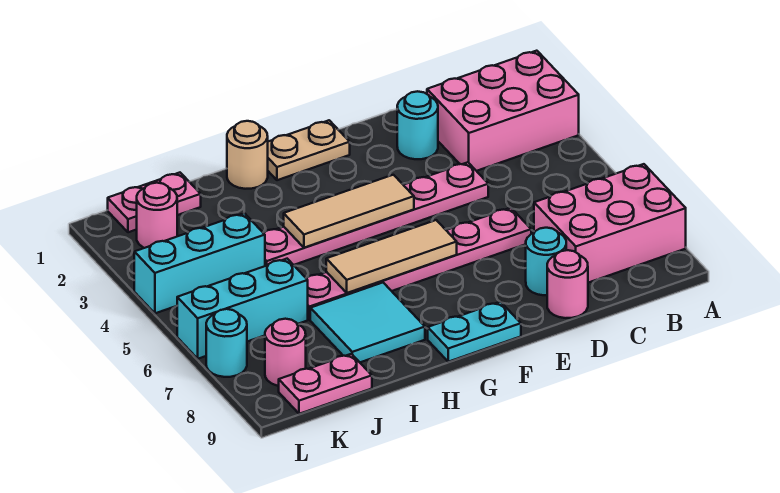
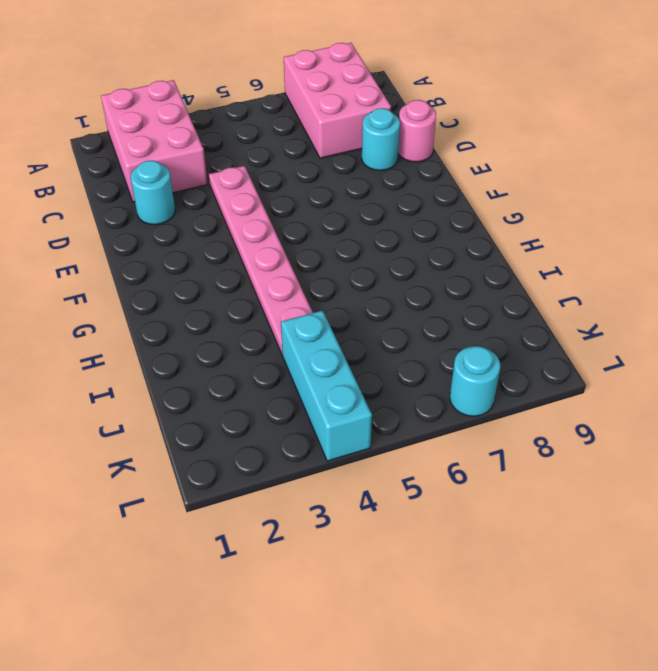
none -> pink 1x6 plate [306,208,531,320]
none -> tan 1x2 plate [268,120,350,180]
none -> cyan 1x2 plate [428,302,521,362]

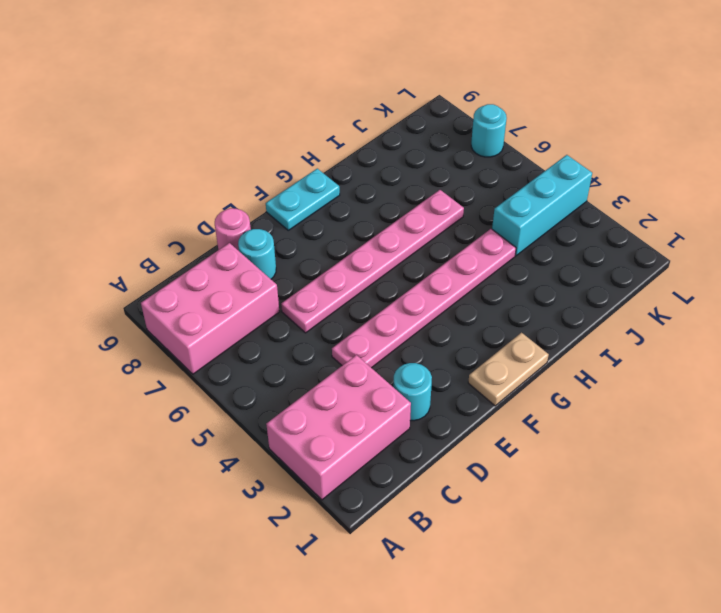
none -> tan 1x1 round brick [227,121,268,189]
none -> cyan 2x2 tile [310,283,425,362]
none -> pink 1x2 plate [108,173,201,232]

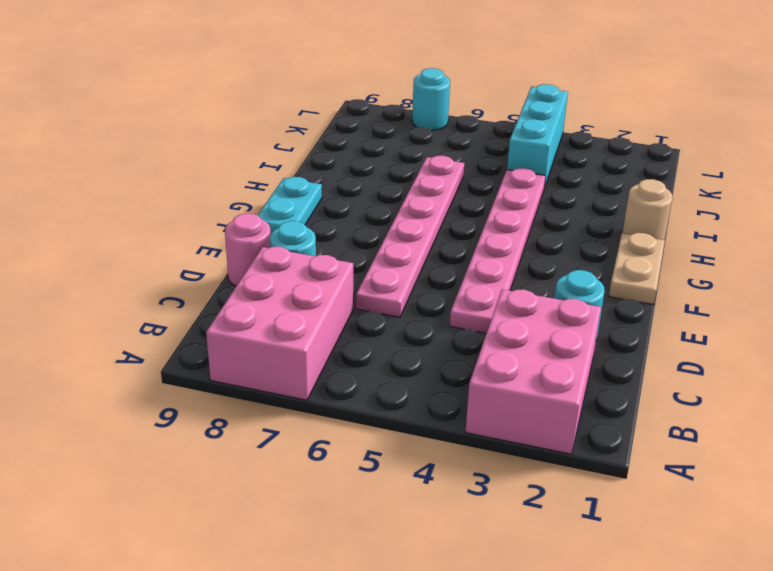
none -> cyan 2x2 tile [310,283,425,362]
none -> pink 1x2 plate [108,173,201,232]
none -> cyan 1x3 brick [177,259,308,359]

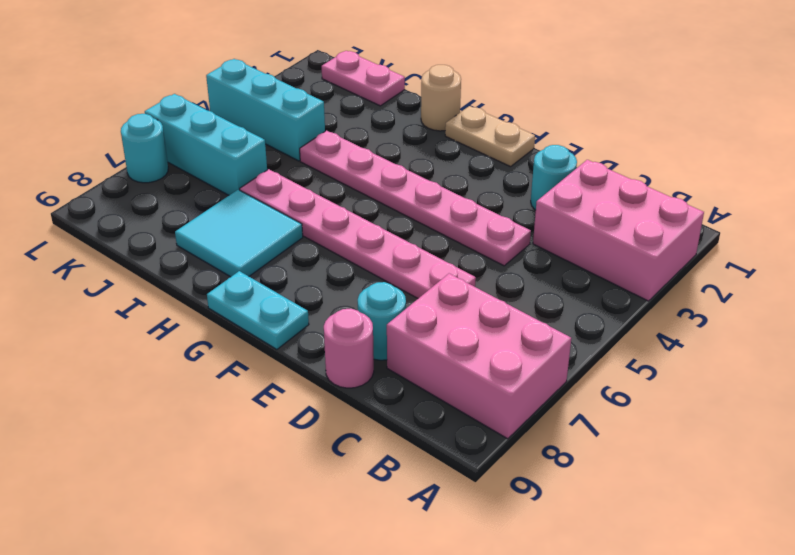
none -> pink 1x2 plate [279,354,372,414]
none -> pink 1x1 round brick [137,183,177,248]
none -> pink 1x1 round brick [265,319,306,386]

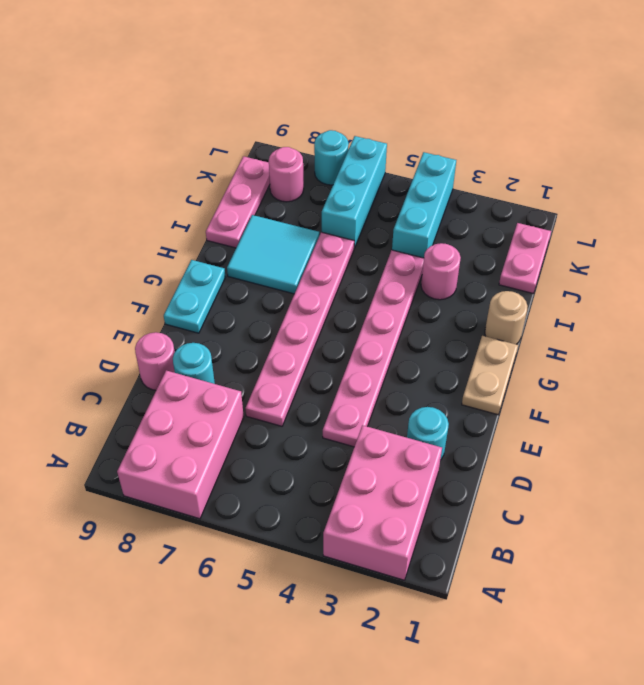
pink 1x1 round brick [421,243,461,300] -> pink 1x1 round brick moved to [137,183,177,248]
pink 1x3 plate [206,156,270,248] -> pink 1x2 plate [279,354,372,414]
none -> tan 1x3 tile [284,175,414,248]
none -> tan 1x3 tile [326,220,457,293]

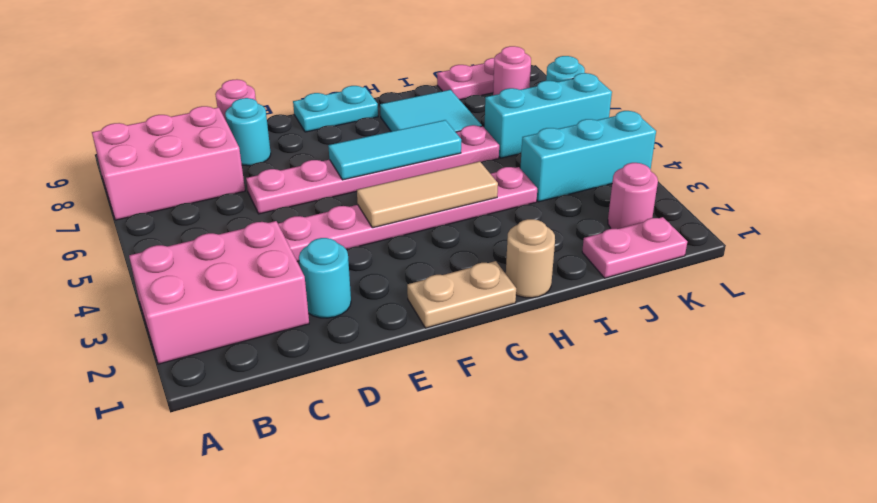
cyan 1x3 tile [328,120,461,180] -> tan 1x3 tile [326,220,457,293]

